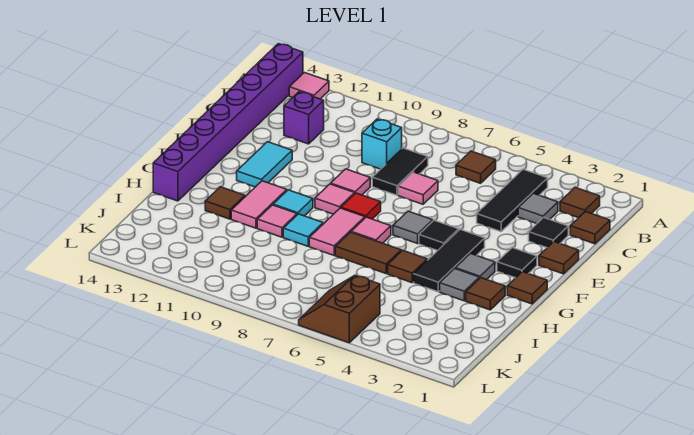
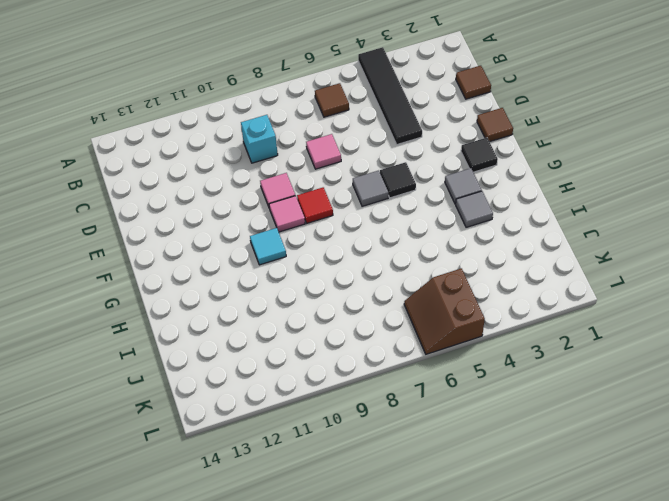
black 1x4 tile [358,47,422,145] -> black 1x3 tile [477,169,548,232]
none -> pink 1x1 tile [289,73,329,99]
none -> purple 1x8 brick [153,44,303,201]
none -> brown 1x1 tile [560,187,600,218]
none -> grey 1x1 tile [518,193,558,224]

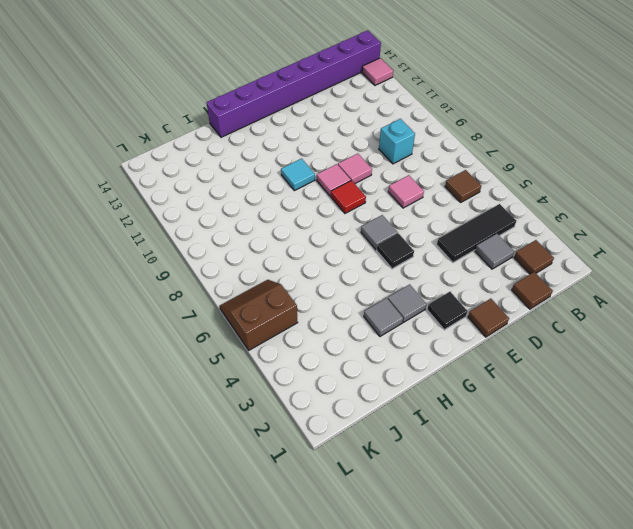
none -> black 1x2 tile [372,148,428,195]
none -> purple 1x1 brick [284,92,324,144]
none -> black 1x1 tile [529,217,568,248]
none -> cyan 1x2 tile [237,142,292,187]

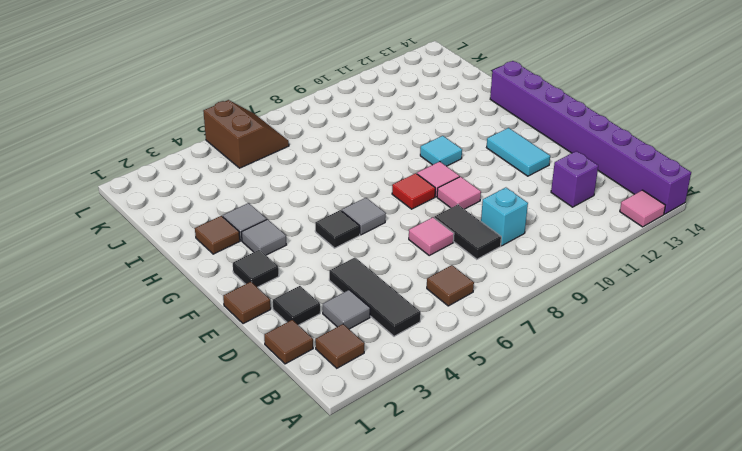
none -> black 1x3 tile [414,229,485,292]
none -> brown 1x1 tile [507,272,547,304]
none -> pink 1x1 tile [351,217,391,243]
none -> pink 1x2 tile [309,208,365,255]

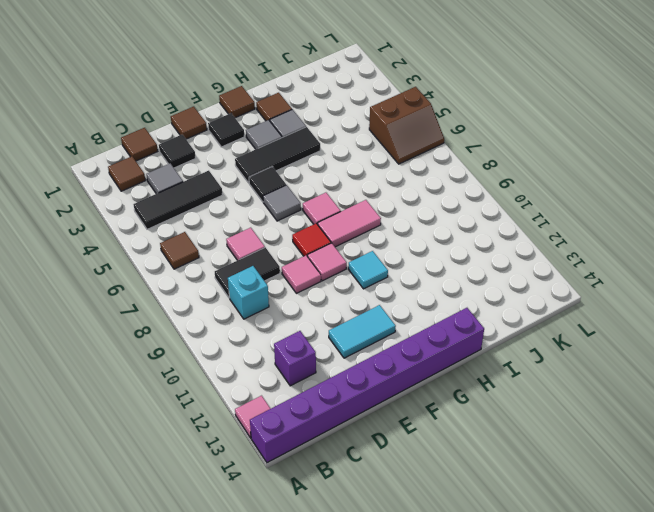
none -> pink 1x2 tile [231,181,287,228]
none -> brown 1x1 tile [388,250,427,283]
none -> brown 1x2 tile [335,232,401,274]
none -> cyan 1x1 tile [283,214,323,246]

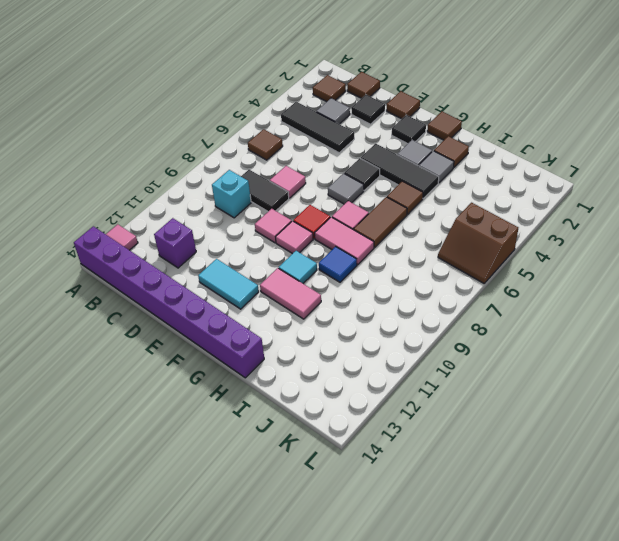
blue 1x1 tile [319,247,357,282] -> cyan 1x1 tile [283,214,323,246]
none -> pink 1x1 tile [257,205,297,237]
none -> brown 1x1 tile [205,187,245,219]

